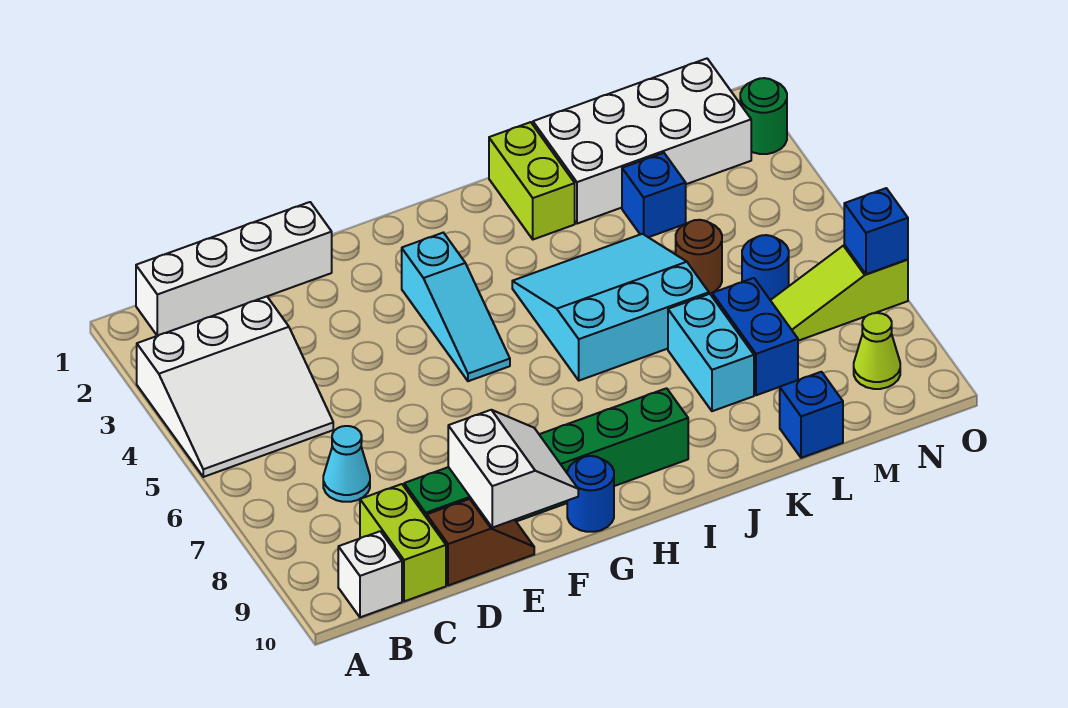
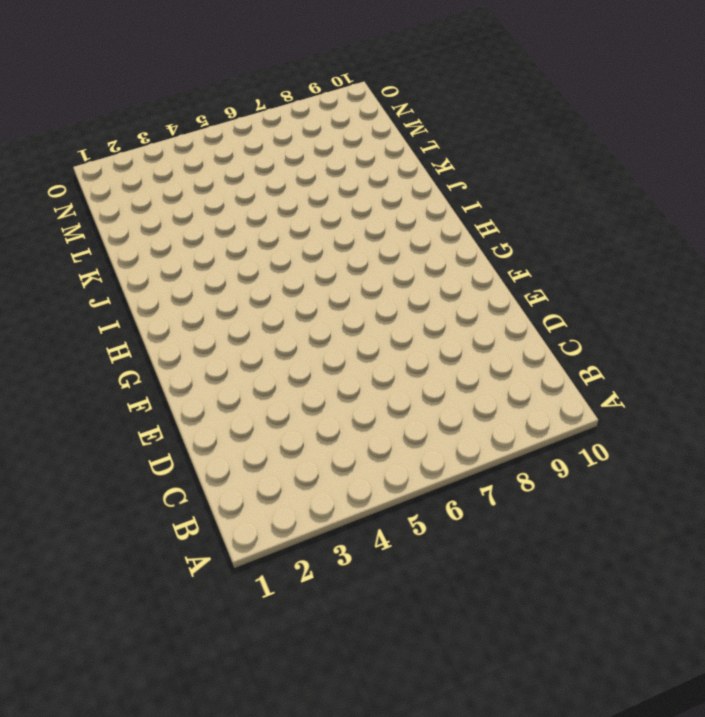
none -> white 3x3 slope [137,296,333,477]
none -> white 1x4 brick [136,202,332,336]
none -> white 1x1 brick [338,531,402,617]

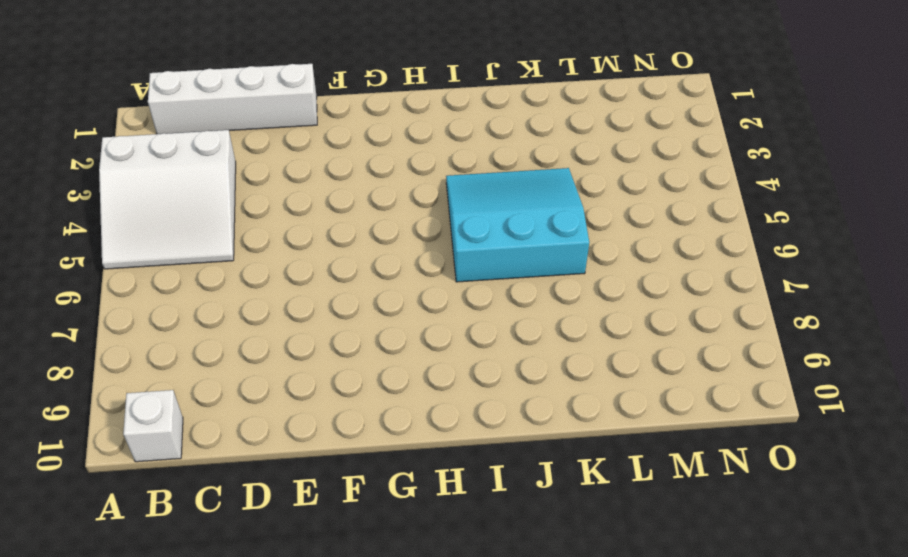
none -> cyan 1x1 cone [323,426,370,502]
none -> lime 1x2 brick [360,484,446,601]
none -> green 1x6 brick [404,388,688,522]

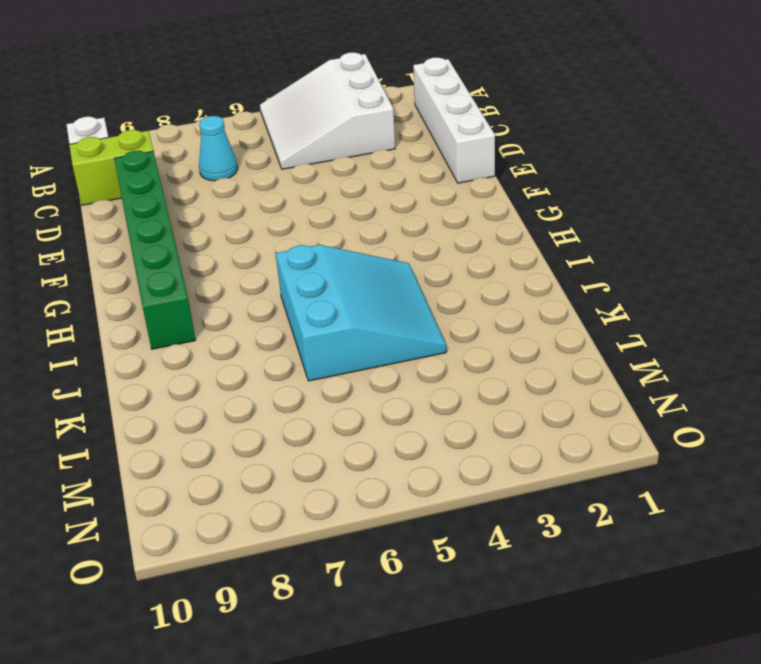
none -> brown 1x2 slope [427,499,534,586]
none -> cyan 1x3 slope [402,233,510,381]
none -> blue 1x1 round brick [567,456,614,532]

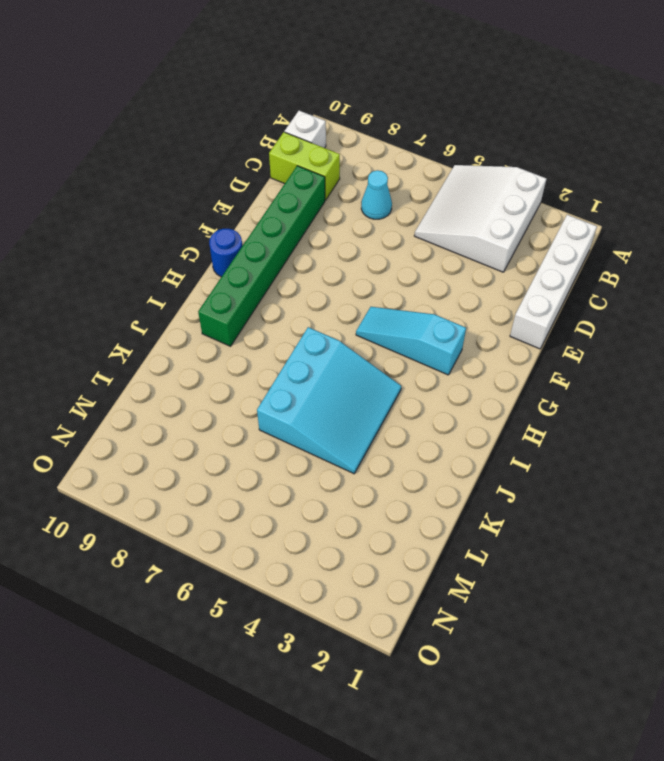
none -> brown 1x2 slope [427,499,534,586]
none -> lime 1x2 brick [489,122,575,240]
none -> white 2x4 brick [533,59,751,224]

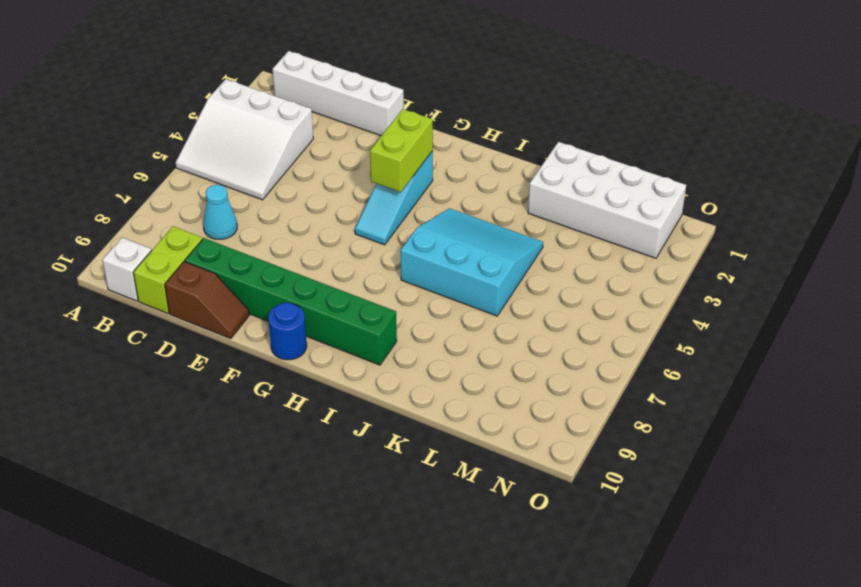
lime 1x2 brick [370,109,433,192] -> lime 1x2 brick moved to [489,122,575,240]
none -> cyan 1x2 brick [668,294,754,411]
none -> blue 1x1 brick [622,153,686,237]
none -> brown 1x1 round brick [676,220,722,294]

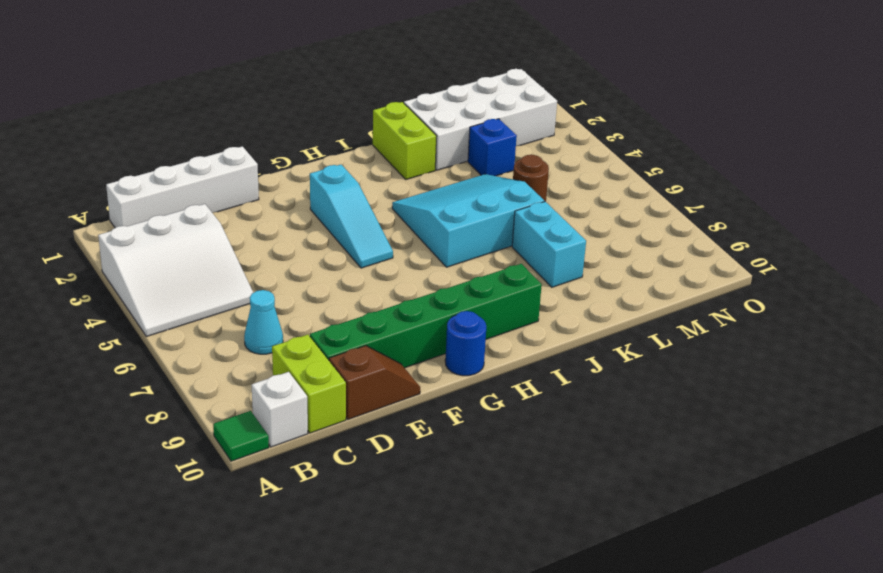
green 1x1 tile [213,411,269,461] -> none
none -> blue 1x2 brick [712,278,798,395]
none -> blue 1x1 brick [780,372,843,458]
none -> blue 1x1 round brick [742,235,789,300]

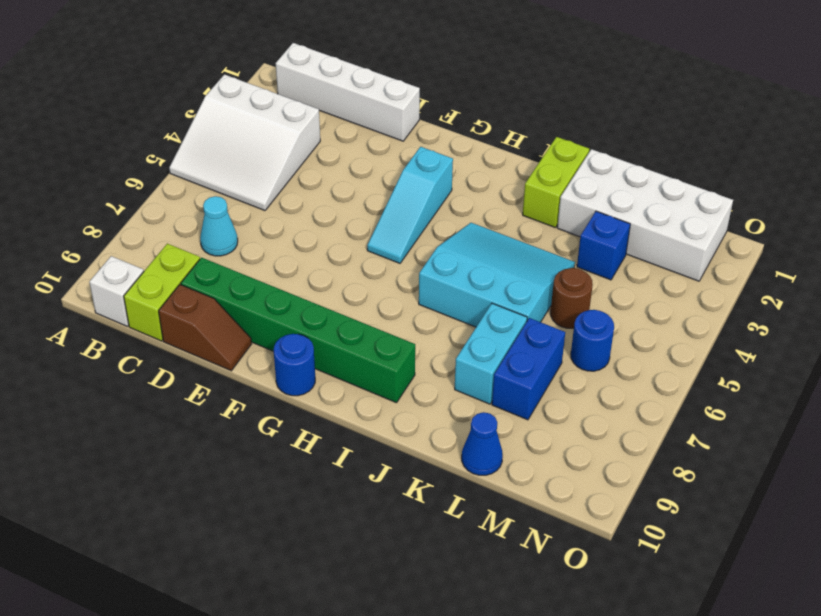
blue 1x1 cone [462,412,503,475] -> blue 1x1 brick [780,372,843,458]
none -> lime 1x3 slope [770,245,908,341]
none -> lime 1x1 cone [854,313,900,389]
none -> green 1x1 round brick [740,78,787,154]

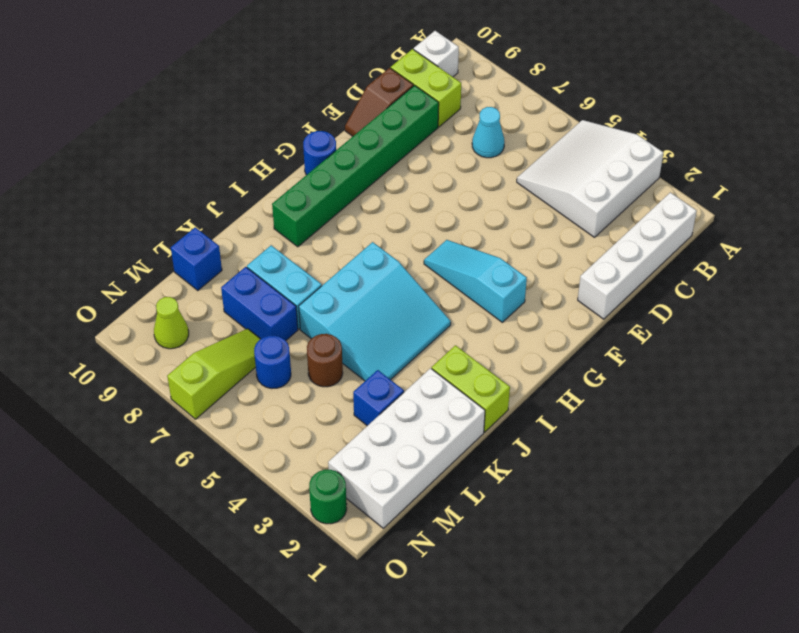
none -> white 2x2 slope [448,410,578,528]
none -> blue 1x1 brick [844,188,908,274]

